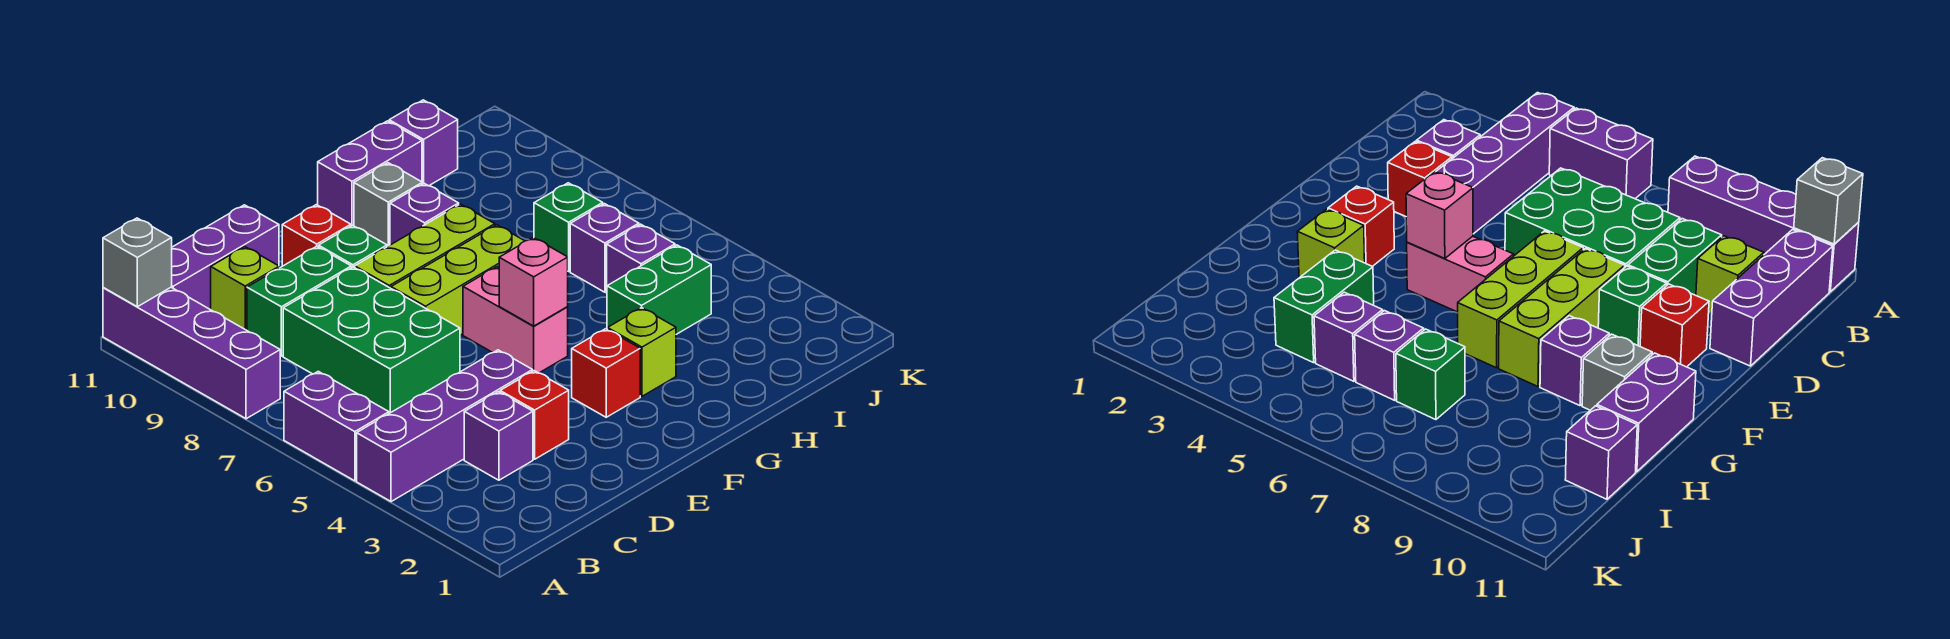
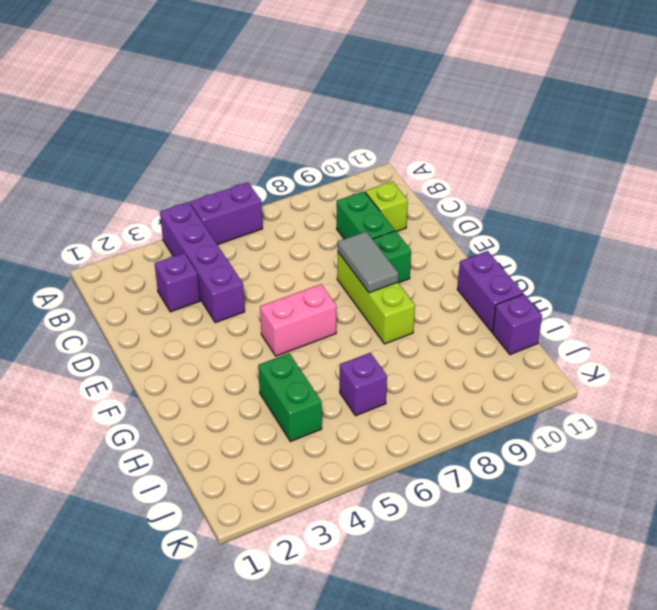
grey 1x2 tile [338,232,398,293] -> none
none -> purple 1x4 brick [103,287,280,419]
none -> purple 1x3 brick [172,205,279,310]
none -> green 2x3 brick [283,267,460,413]

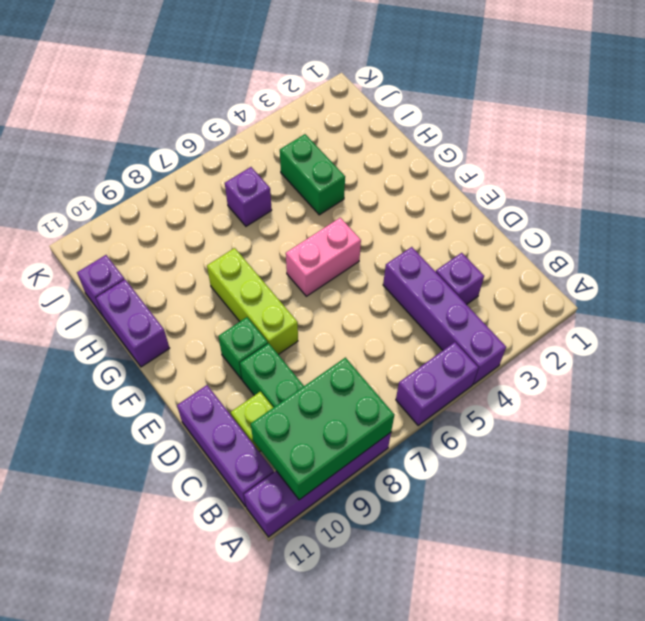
green 2x3 brick [251,357,394,500] -> green 2x3 brick moved to [283,267,460,413]
none -> red 1x1 brick [500,371,569,459]
none -> lime 1x3 brick [391,225,524,335]
none -> red 1x1 brick [282,205,351,266]

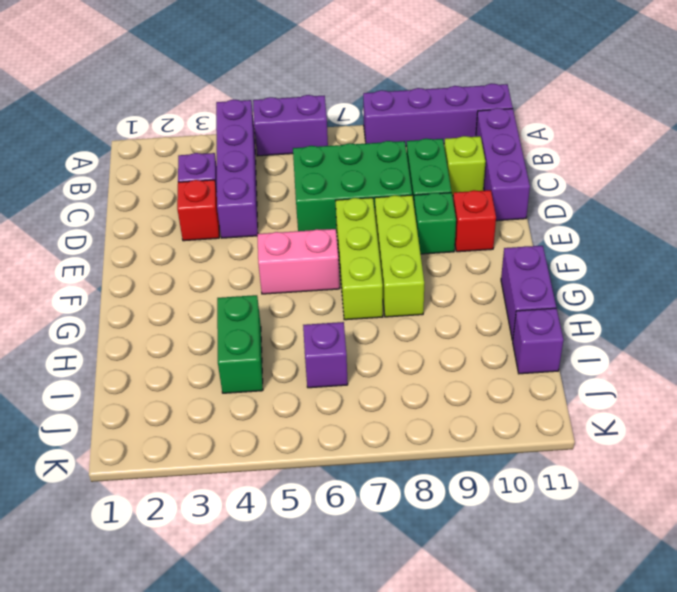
none -> red 1x1 brick [572,329,640,417]
none -> lime 1x1 brick [608,308,676,396]
none -> purple 1x1 brick [390,183,459,245]

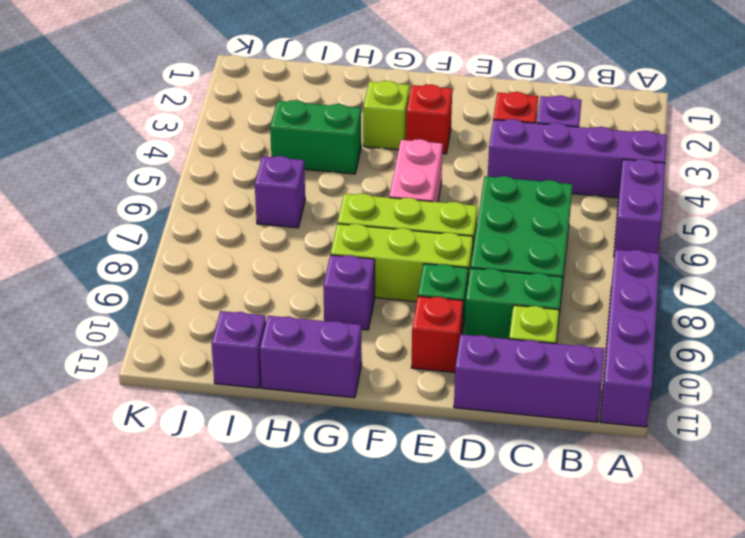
none -> grey 1x1 brick [354,163,422,247]
none -> purple 1x1 brick [607,224,675,286]
none -> green 1x1 brick [534,183,603,271]

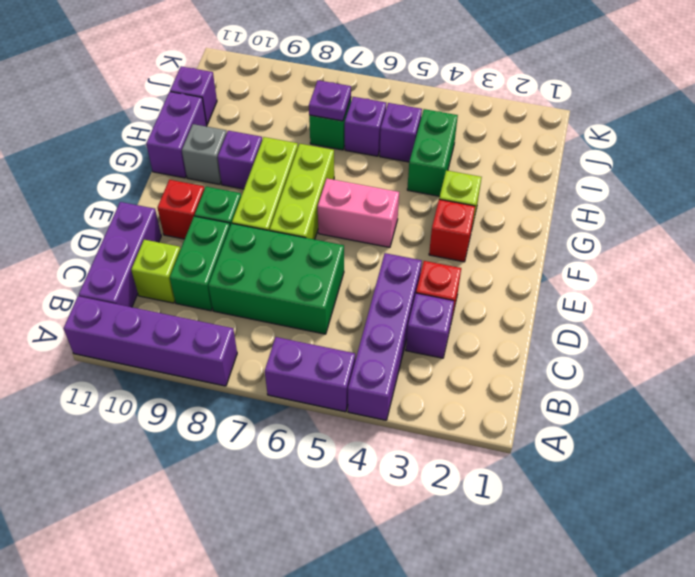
purple 1x1 plate [309,80,351,121] -> none
none -> grey 1x1 brick [103,218,172,307]
none -> pink 1x1 brick [499,237,568,326]

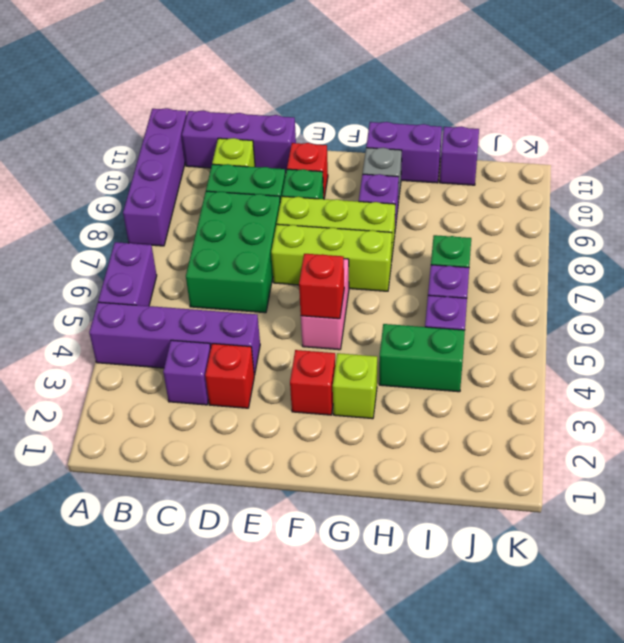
red 1x1 brick [299,254,344,319] -> pink 1x1 brick [499,237,568,326]
none -> grey 1x1 brick [103,218,172,307]

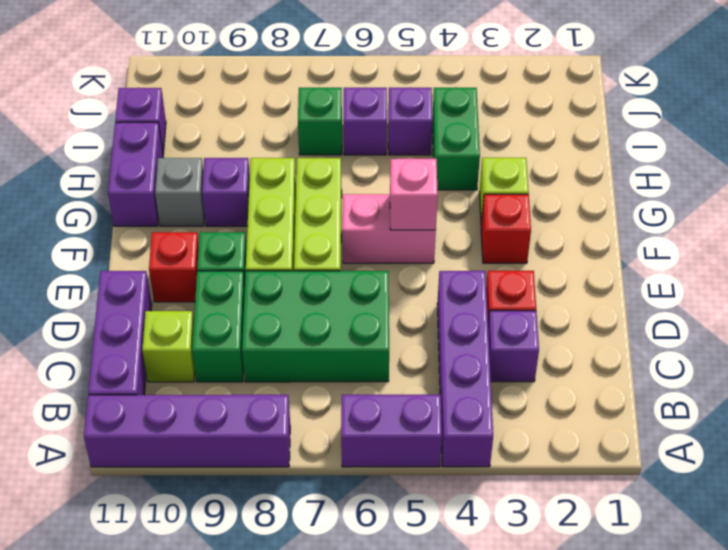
none -> grey 1x1 brick [103,218,172,307]

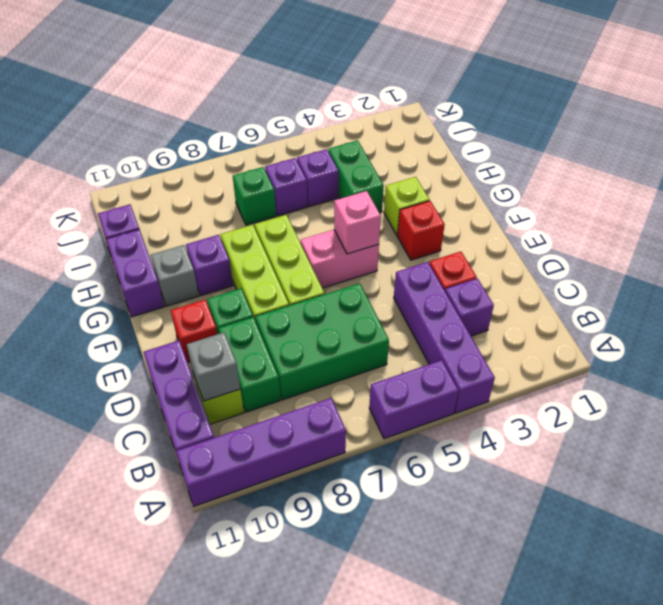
grey 1x1 brick [187,332,240,401] -> grey 1x1 brick moved to [103,218,172,307]

